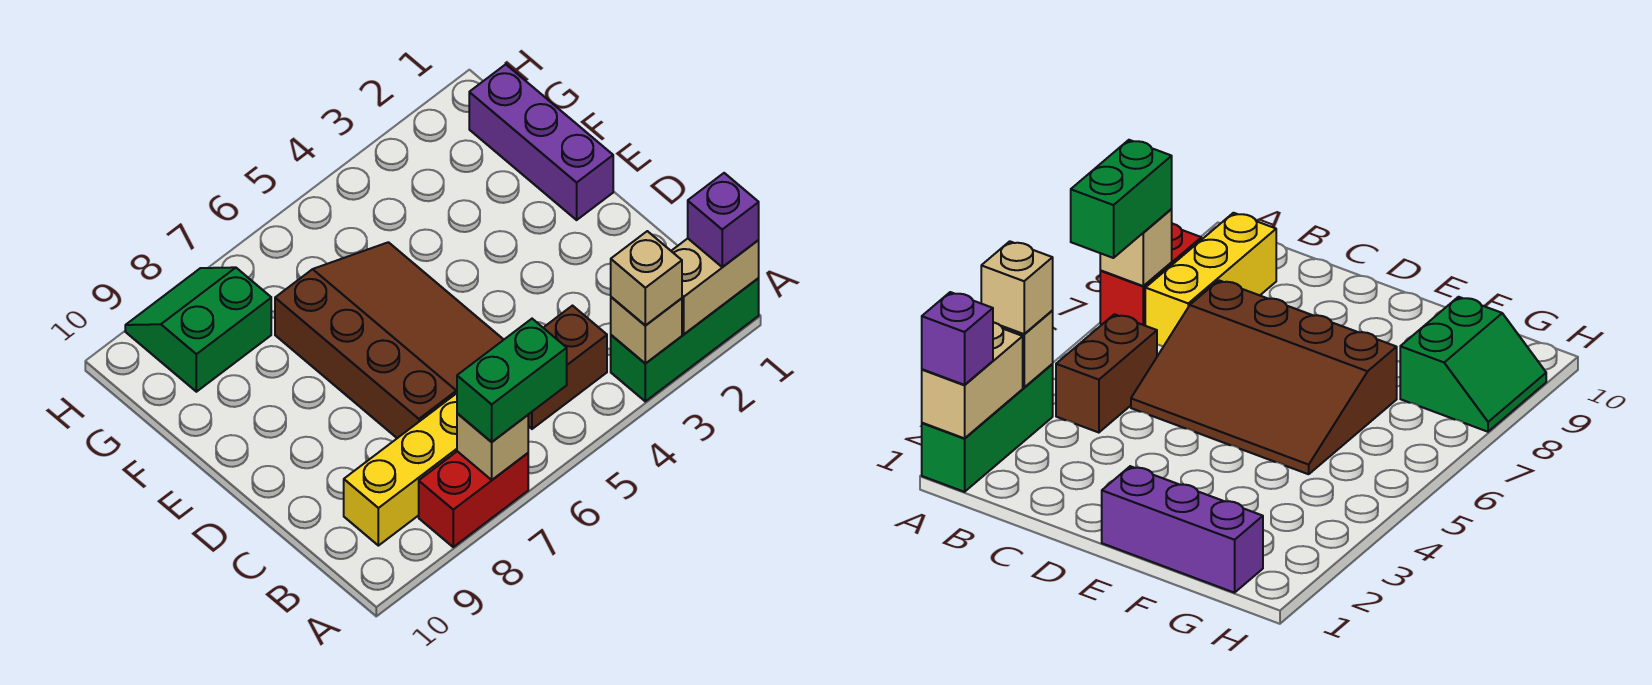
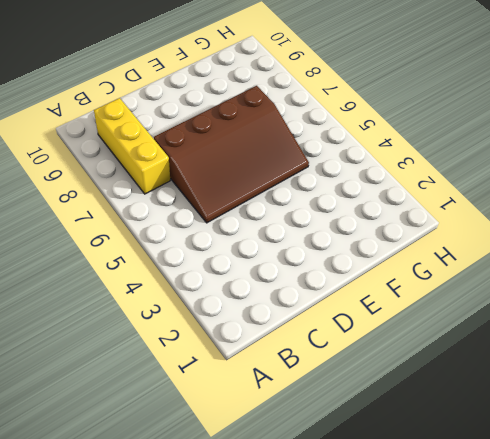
none -> green 1x3 brick [611,278,759,401]
none -> red 1x2 brick [419,451,528,547]
none -> brown 1x2 brick [528,306,607,429]

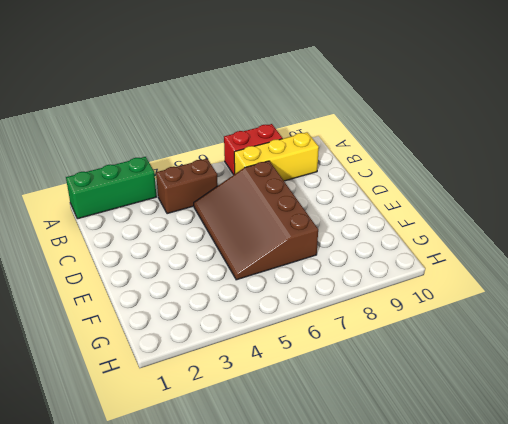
none -> purple 1x3 brick [469,64,613,220]
none -> green 2x2 slope [125,267,271,392]
none -> tan 1x2 brick [672,239,759,334]

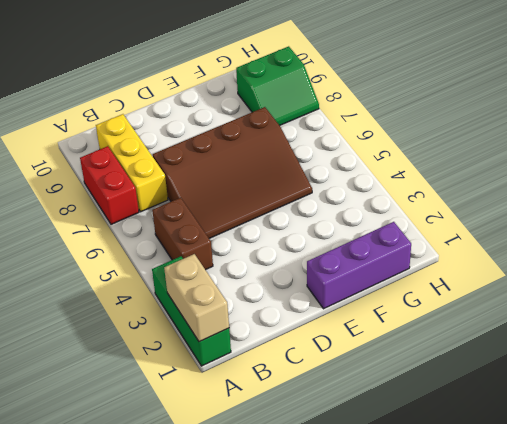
green 2x2 slope [236,46,319,126] -> green 2x2 slope turned to [125,267,271,392]
none -> tan 1x1 brick [611,297,682,363]
none -> tan 1x1 brick [457,414,528,480]
none -> purple 1x1 brick [688,173,759,267]

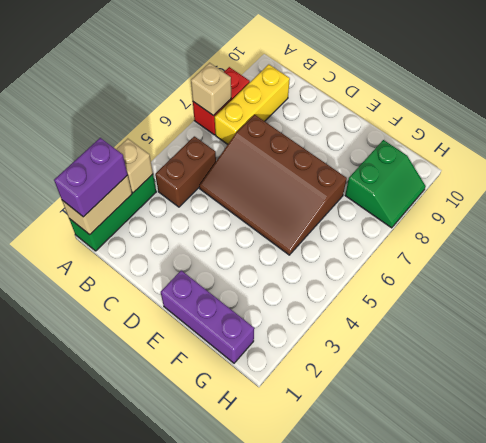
purple 1x2 brick [54,138,128,217] -> purple 1x1 brick [688,173,759,267]
none -> tan 1x1 brick [611,231,682,325]
none -> green 1x2 brick [457,319,567,442]

